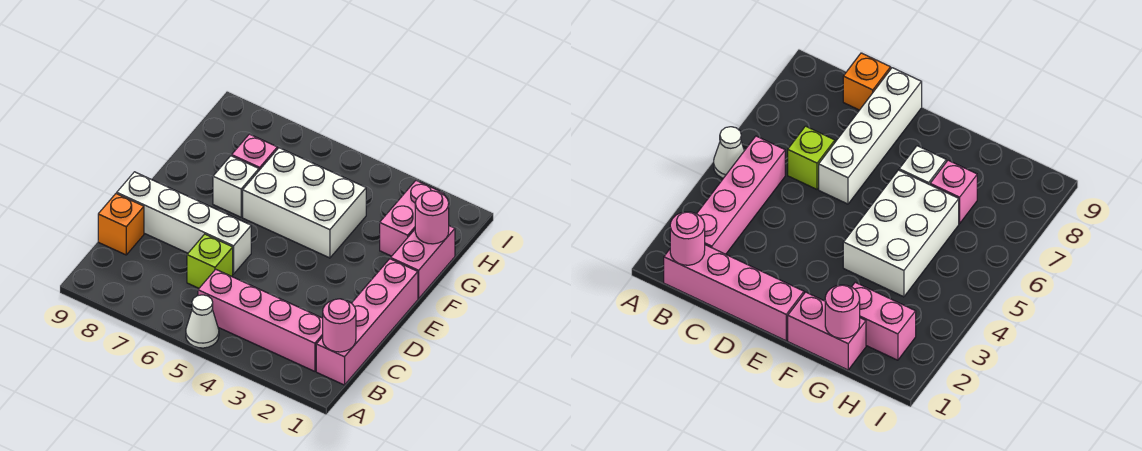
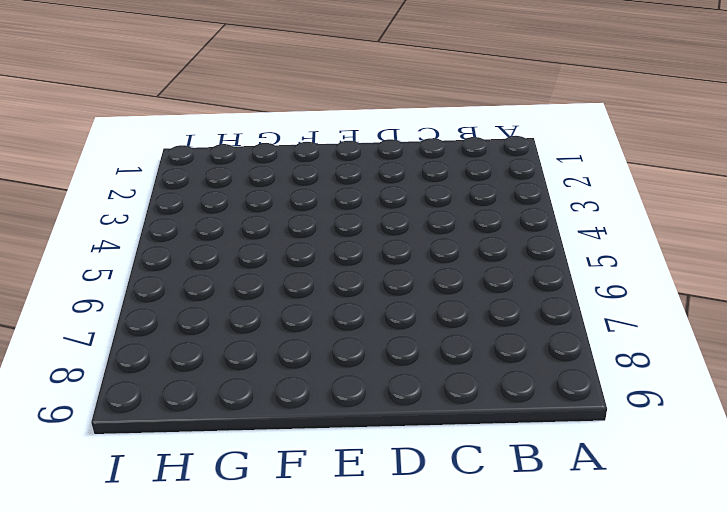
none -> white 1x1 cone [186,295,219,348]
none -> pink 1x4 brick [316,259,418,385]
none -> pink 1x4 brick [198,269,323,371]

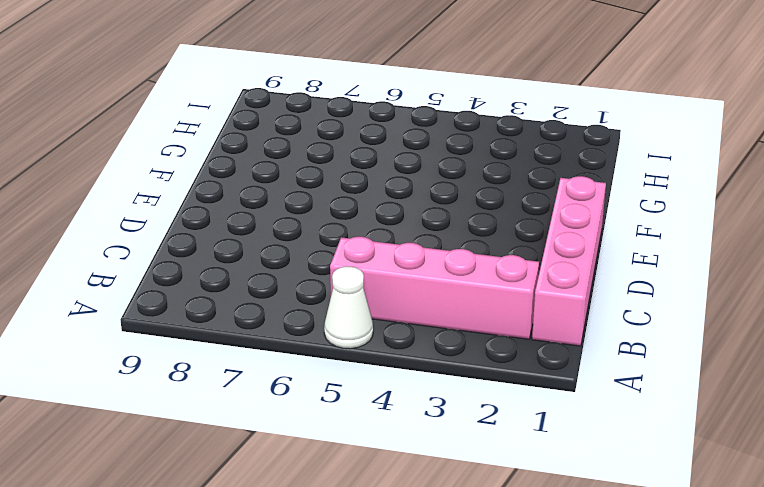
none -> lime 1x1 brick [187,234,233,288]
none -> orange 1x1 brick [98,194,144,255]
none -> white 1x4 brick [117,172,251,274]

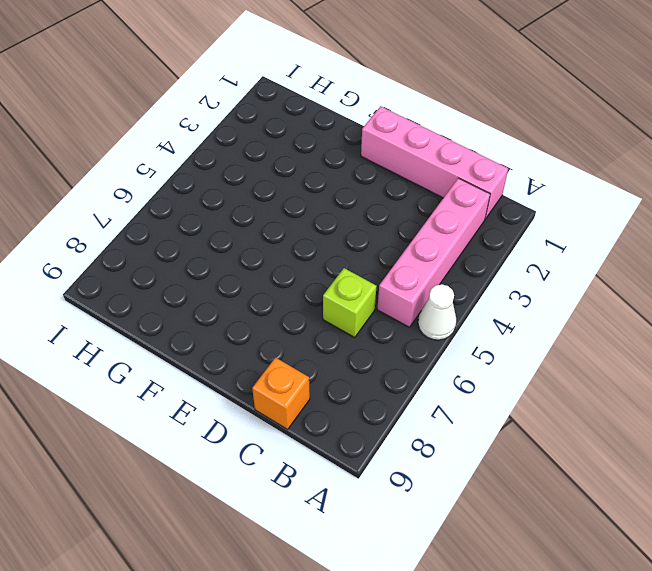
none -> white 1x4 brick [117,172,251,274]
none -> pink 1x2 brick [391,226,455,299]
none -> white 2x3 brick [243,148,366,258]

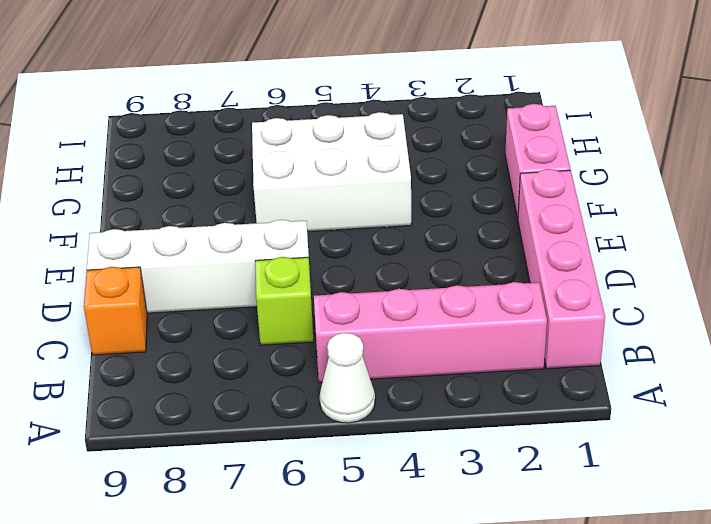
none -> white 1x1 brick [213,156,259,217]
none -> pink 1x2 brick [380,181,444,256]
none -> pink 1x1 brick [232,134,277,170]

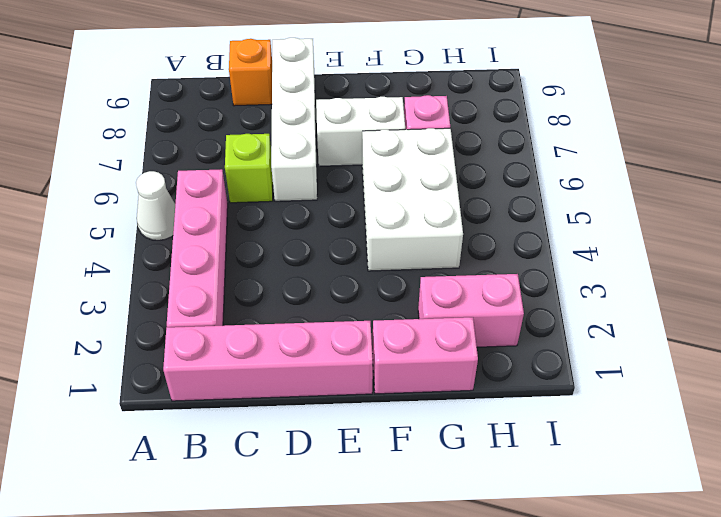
white 1x2 brick [316,97,405,166] -> white 1x1 brick [213,156,259,217]
none -> pink 1x1 round brick [323,299,356,352]
none -> pink 1x1 round brick [415,191,449,244]

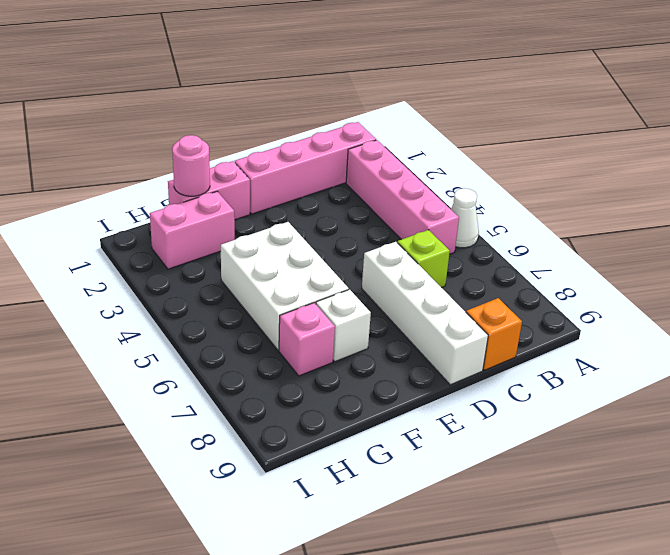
none -> pink 1x1 round brick [323,299,356,352]

